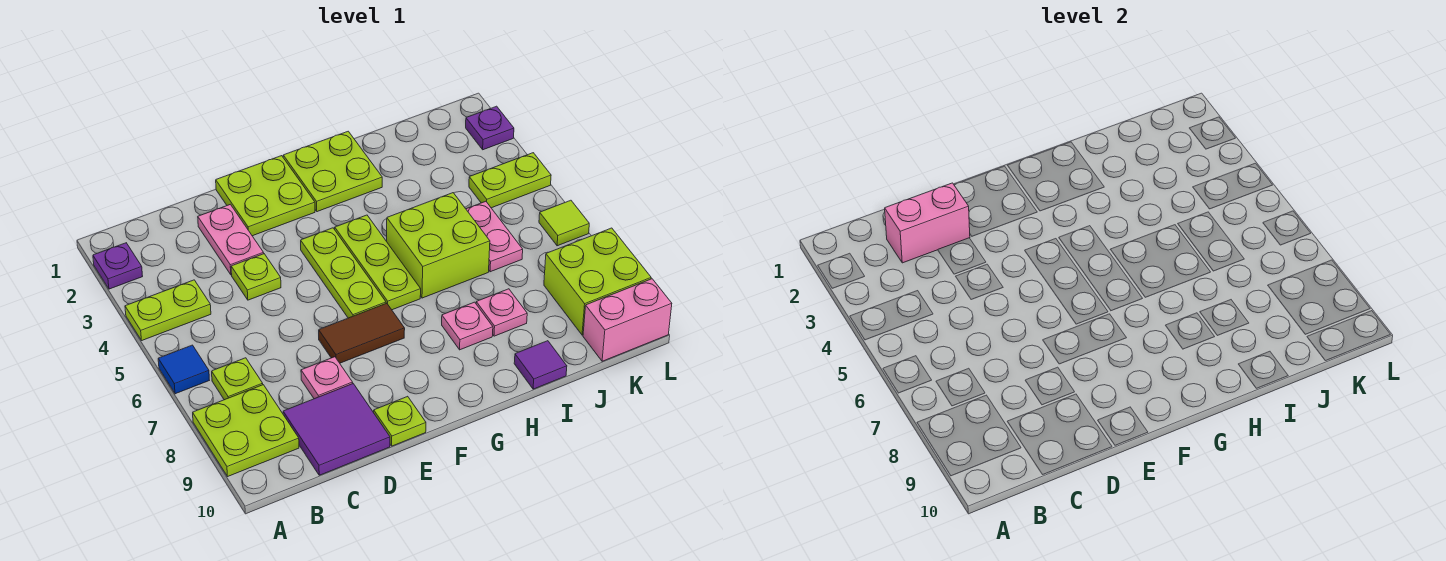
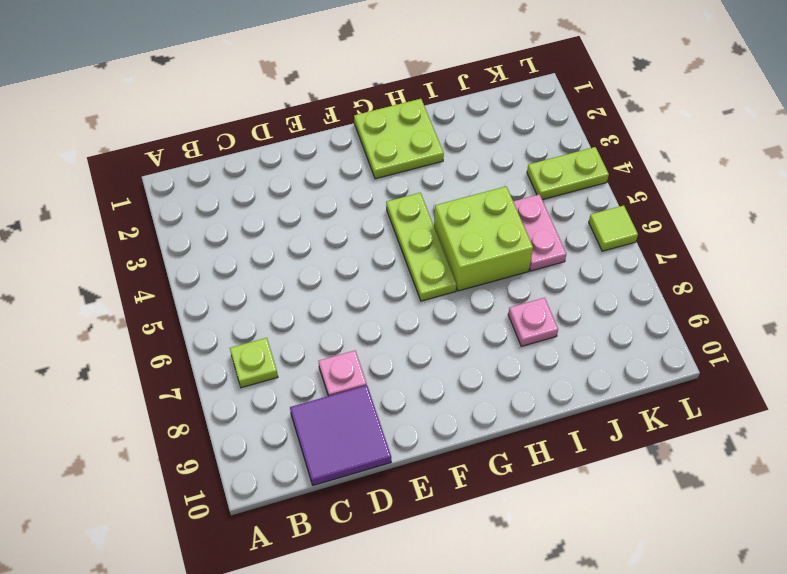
none -> purple 1x1 plate [93,243,143,289]
none -> lime 1x2 plate [125,280,211,340]
none -> blue 1x1 tile [158,345,209,394]

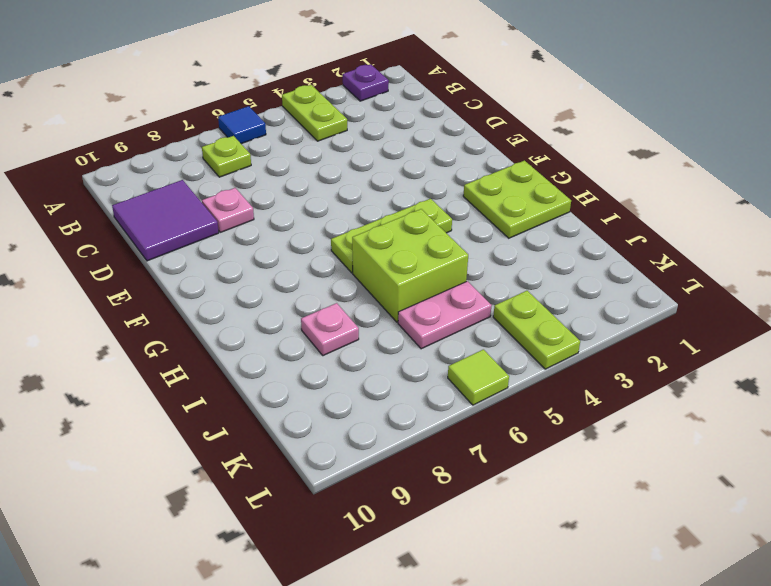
none -> lime 2x2 plate [193,385,299,477]
none -> pink 1x2 plate [198,204,264,275]
none -> lime 1x1 plate [231,254,281,300]

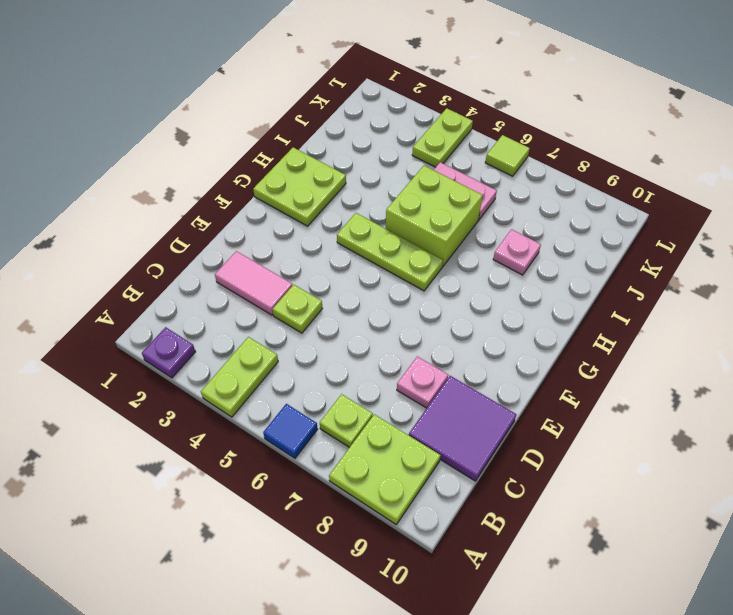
pink 1x2 tile [215,251,292,315] -> pink 1x2 plate [198,204,264,275]
none -> lime 2x2 plate [216,156,315,236]
none -> brown 1x2 tile [319,303,405,363]
none -> lime 1x1 plate [374,396,426,446]

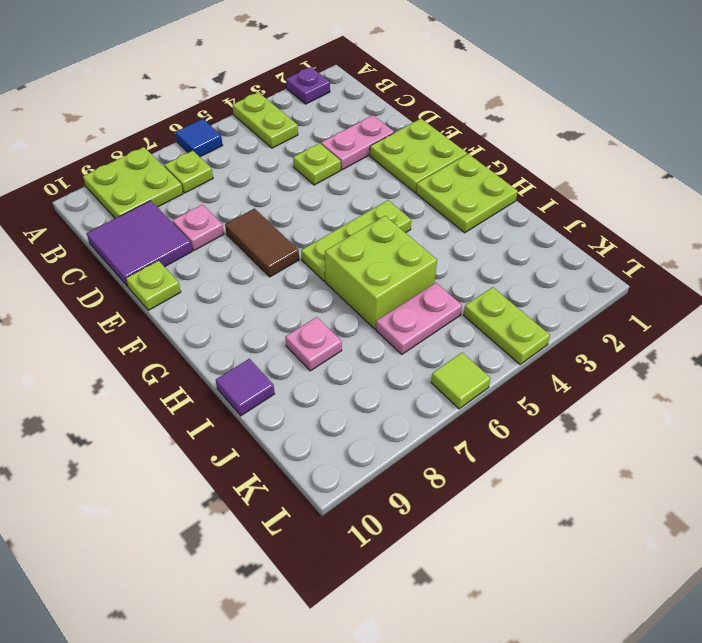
none -> lime 1x3 plate [301,228,386,318]
none -> pink 1x1 plate [442,302,493,350]
none -> lime 2x2 brick [544,228,651,335]

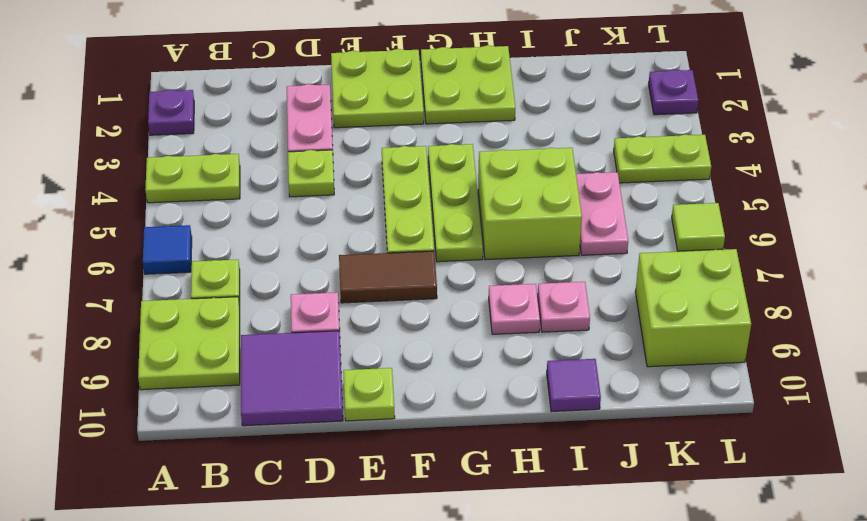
none -> pink 1x2 brick [583,279,672,361]
none -> pink 1x2 brick [885,183,970,263]

